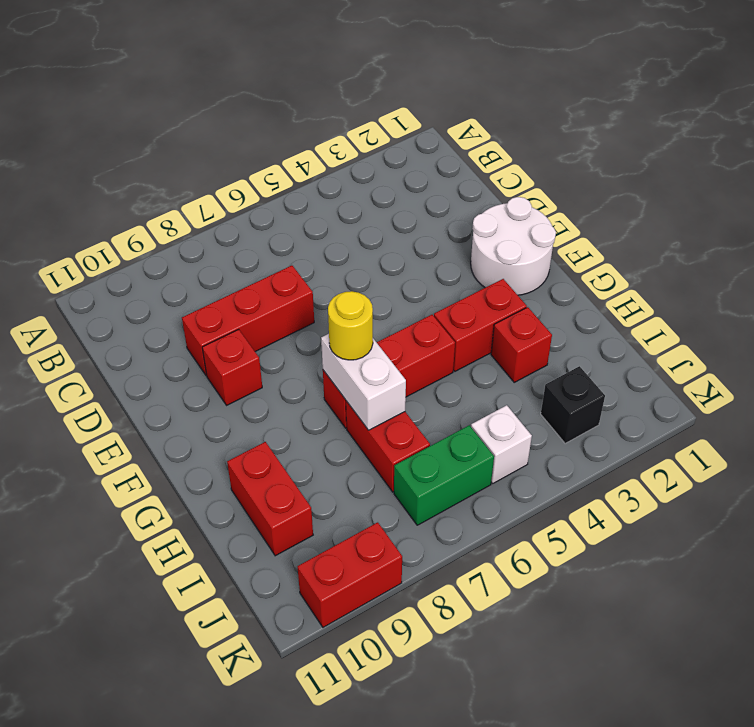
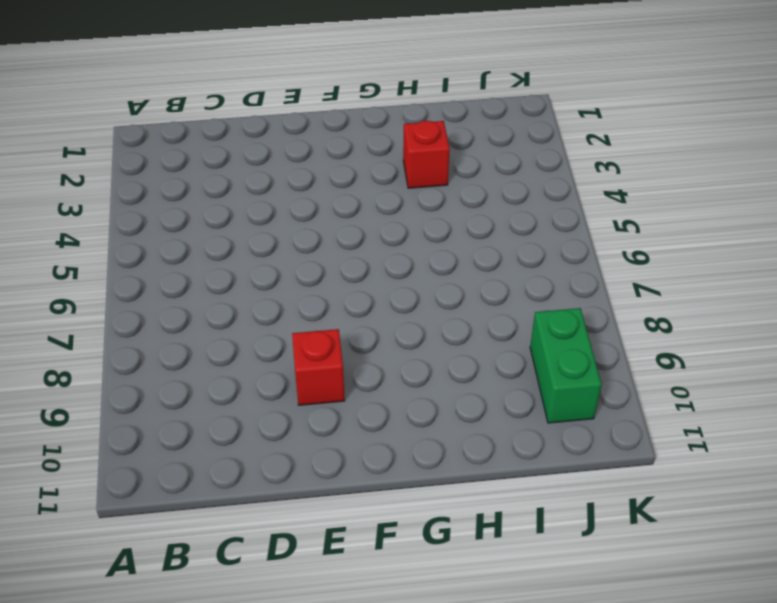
green 1x2 brick [530,308,602,423] -> green 1x2 brick moved to [394,425,494,525]
none -> red 1x3 brick [182,266,314,376]
none -> white 2x2 round brick [471,197,556,295]
none -> red 1x2 brick [434,279,527,371]

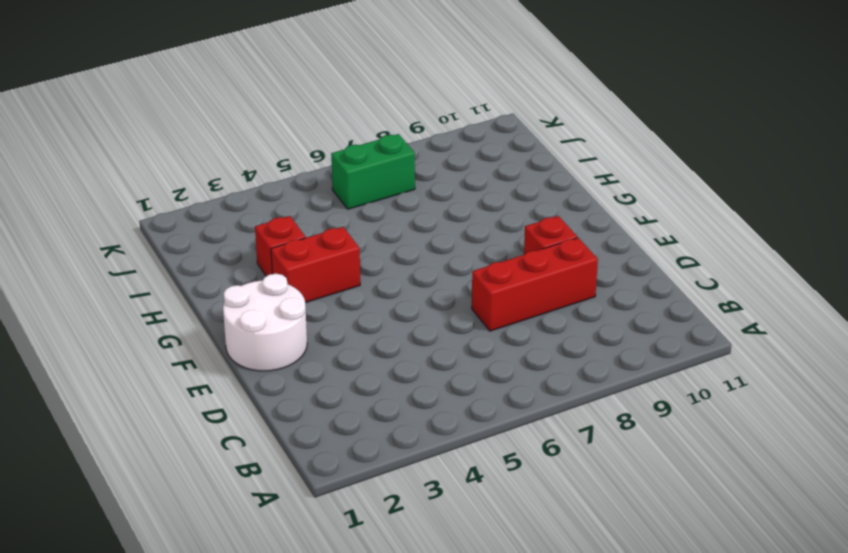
none -> red 1x3 brick [323,315,455,428]
none -> red 1x2 brick [346,401,430,492]
none -> red 1x2 brick [227,442,313,556]

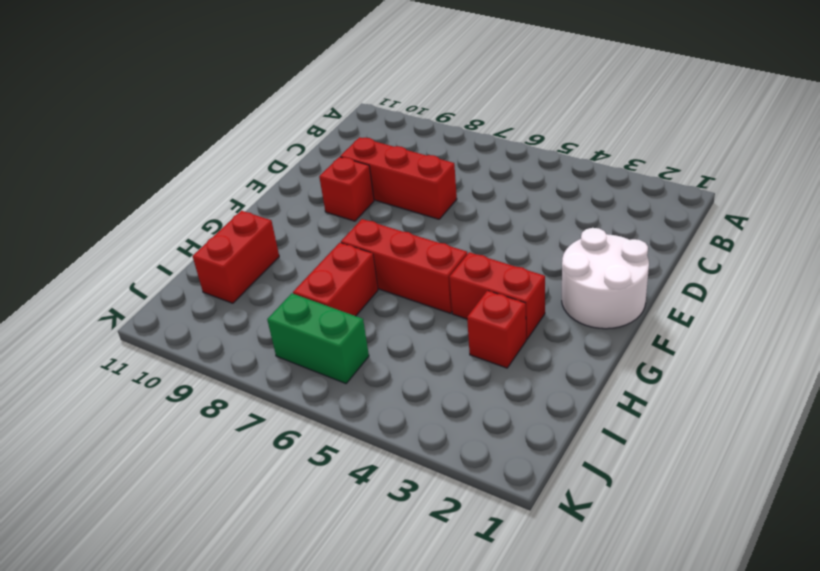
none -> black 1x1 brick [541,366,605,443]
none -> white 1x1 brick [471,405,532,483]
none -> red 1x2 brick [298,522,402,627]

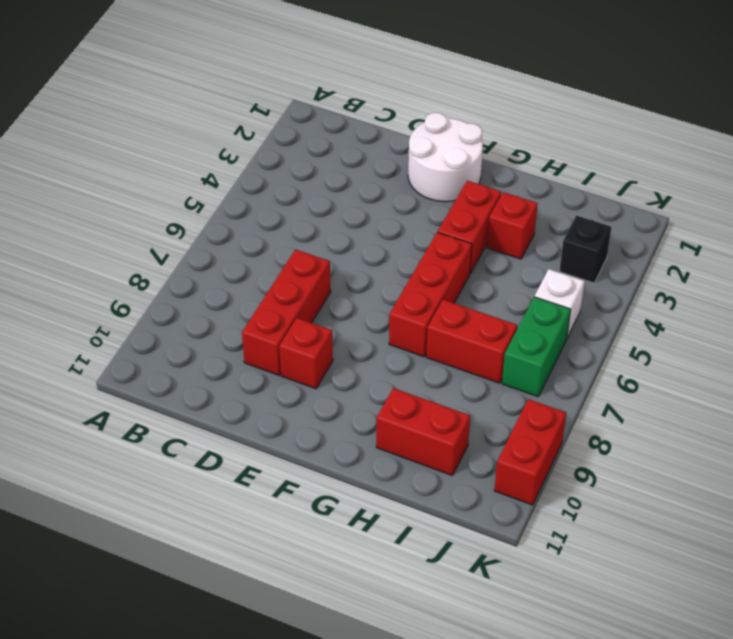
none -> white 1x2 brick [321,334,406,430]
none -> yellow 1x1 round brick [328,291,373,360]

